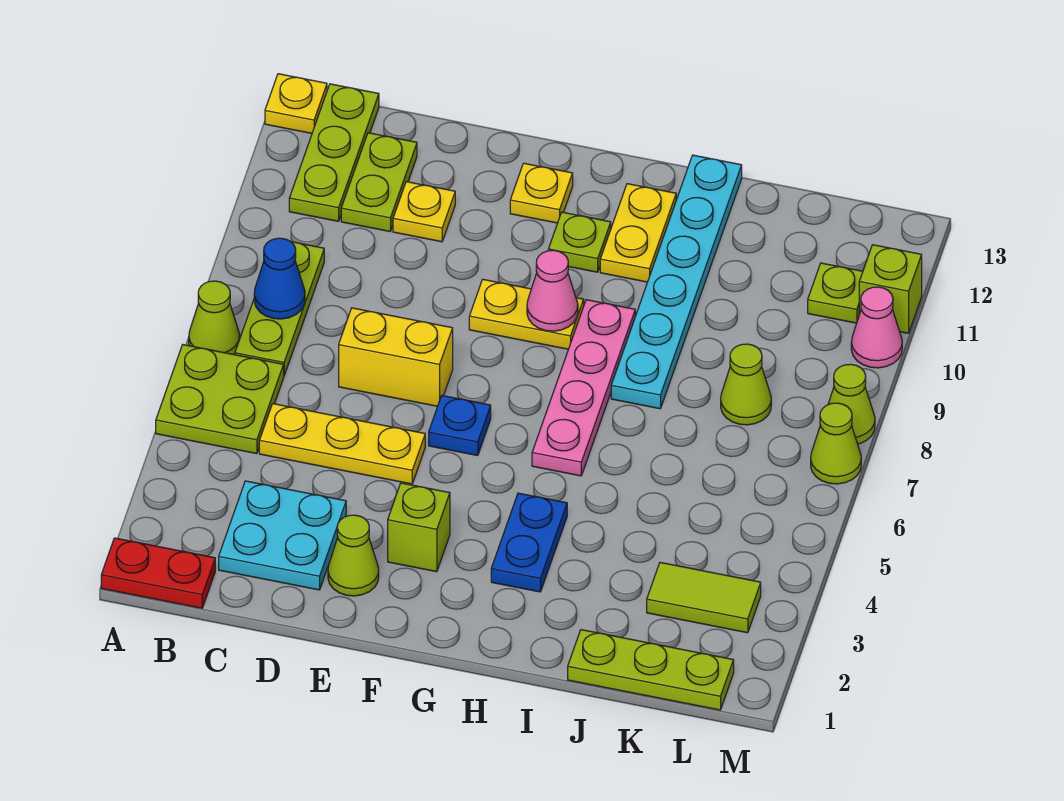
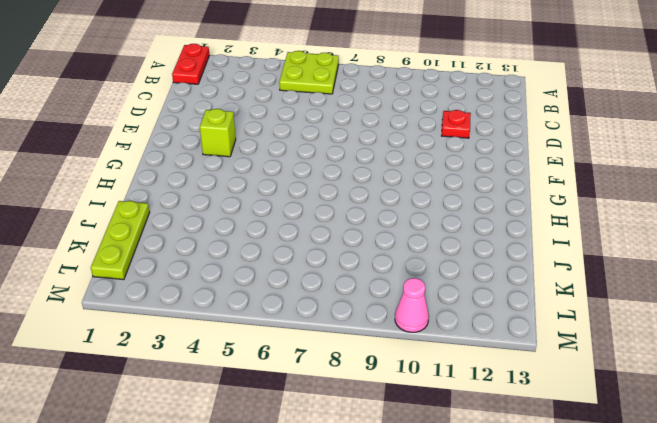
red 1x1 plate [442,110,471,138] -> yellow 1x1 plate [393,182,455,242]
none -> lime 1x1 cone [189,281,240,354]
none -> yellow 1x1 plate [265,74,327,133]
none -> lime 1x3 plate [235,242,324,375]
none -> lime 1x3 plate [289,84,379,221]

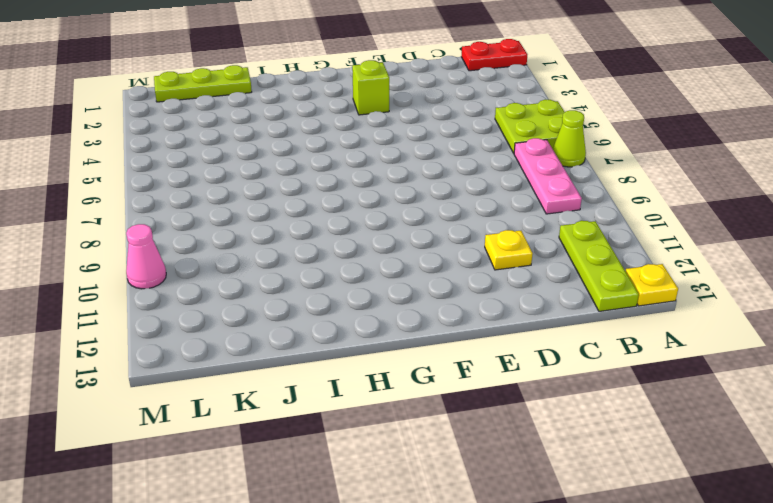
pink 1x3 plate [514,138,582,214] -> lime 1x3 plate [235,242,324,375]
none -> cyan 2x2 plate [219,481,346,590]
none -> yellow 1x3 plate [259,404,425,484]
none -> lime 1x2 plate [341,133,417,231]
none -> yellow 1x2 brick [339,308,453,406]

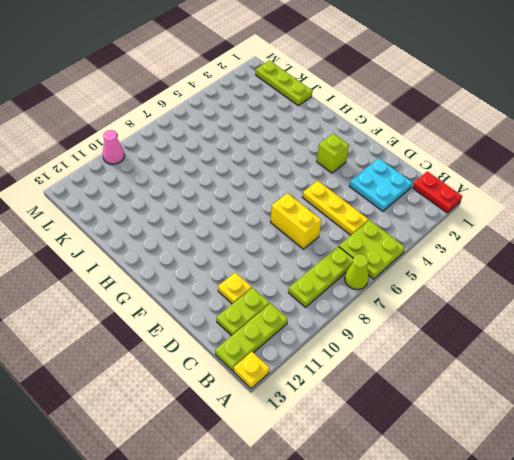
none -> lime 1x1 cone [328,515,379,596]
none -> blue 1x1 plate [429,396,491,456]
none -> yellow 1x2 plate [469,279,584,349]
none -> yellow 1x1 plate [510,163,573,223]

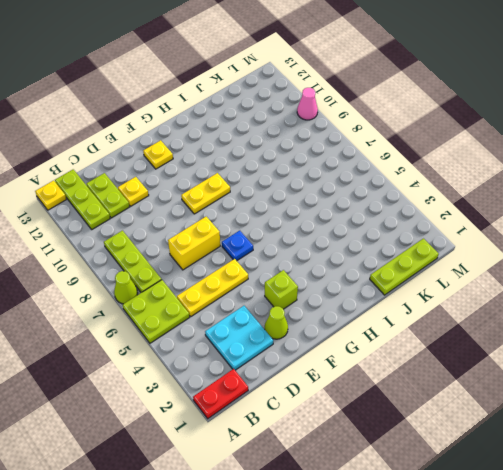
none -> lime 1x1 plate [548,212,611,272]
none -> blue 1x2 plate [491,493,567,592]
none -> pink 1x4 plate [532,300,635,476]
none -> yellow 1x2 plate [600,184,676,282]

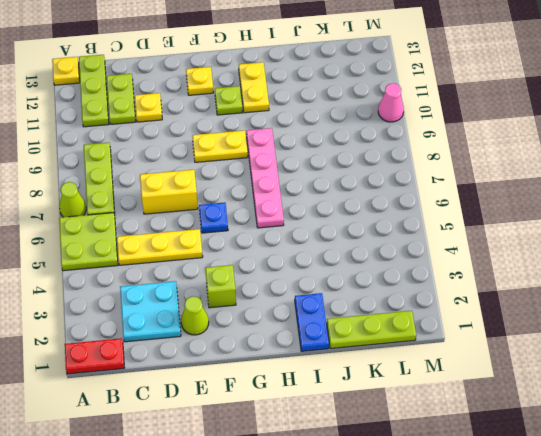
blue 1x2 plate [295,293,329,351] -> blue 1x2 plate moved to [491,493,567,592]
none -> cyan 1x6 plate [611,155,742,409]
none -> lime 1x2 tile [647,562,761,633]
none -> lime 1x1 cone [721,344,771,425]
none -> lime 1x1 plate [808,263,863,323]

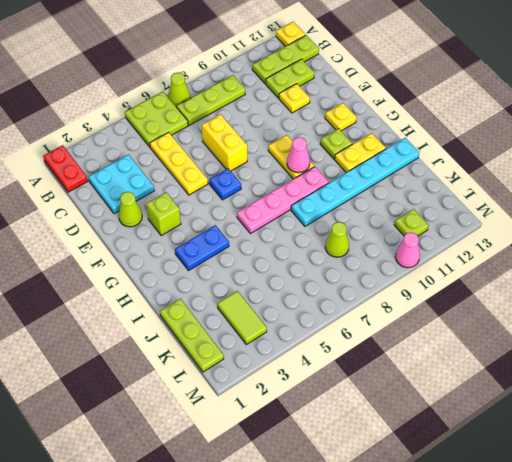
none -> lime 1x1 cone [811,403,861,484]
none -> lime 1x1 cone [828,364,875,444]
none -> lime 1x1 brick [859,245,922,333]
none -> blue 1x1 cone [254,238,305,319]

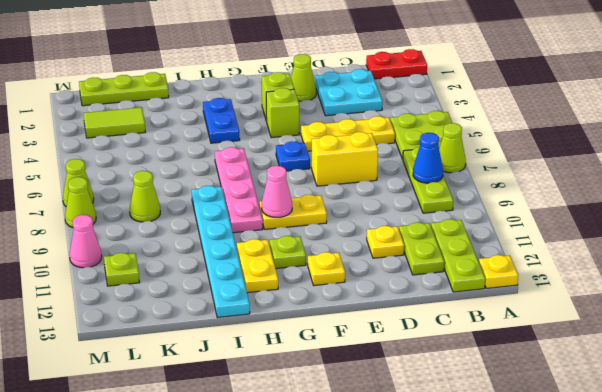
lime 1x1 brick [266,88,299,138] -> lime 1x1 brick moved to [859,245,922,333]

